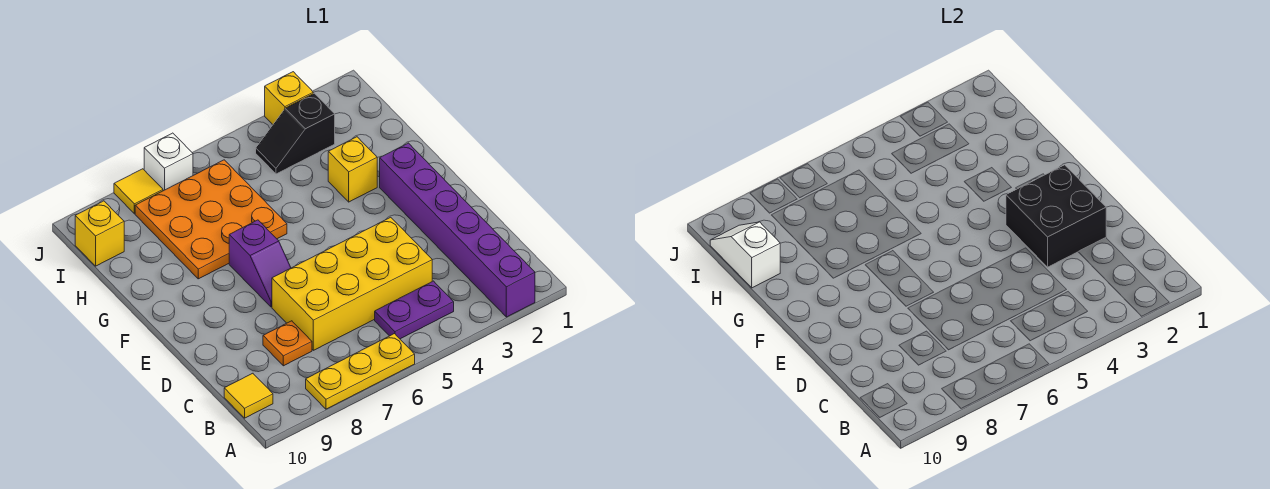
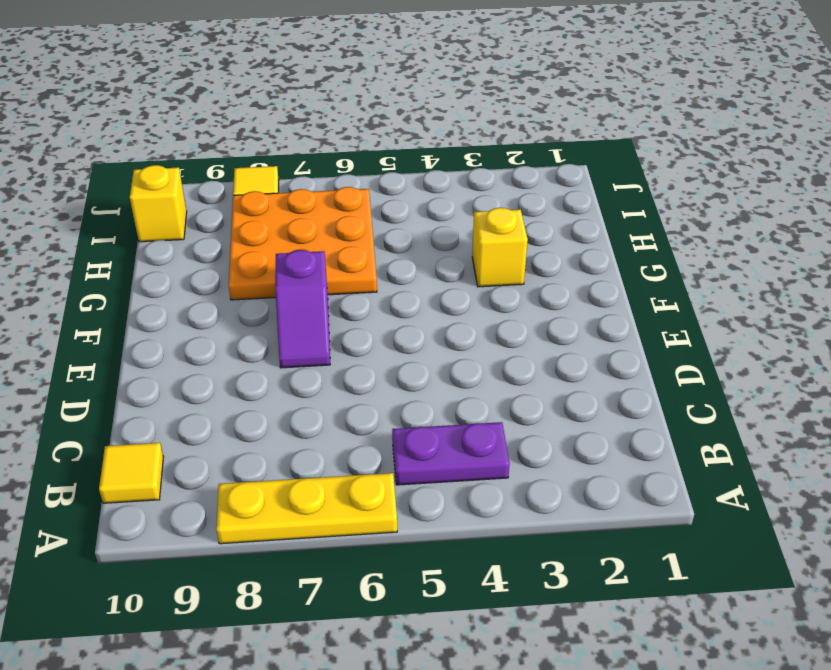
none -> purple 1x6 brick [380,143,535,317]
none -> yellow 2x4 brick [272,217,432,350]
none -> orange 1x1 plate [263,321,312,366]

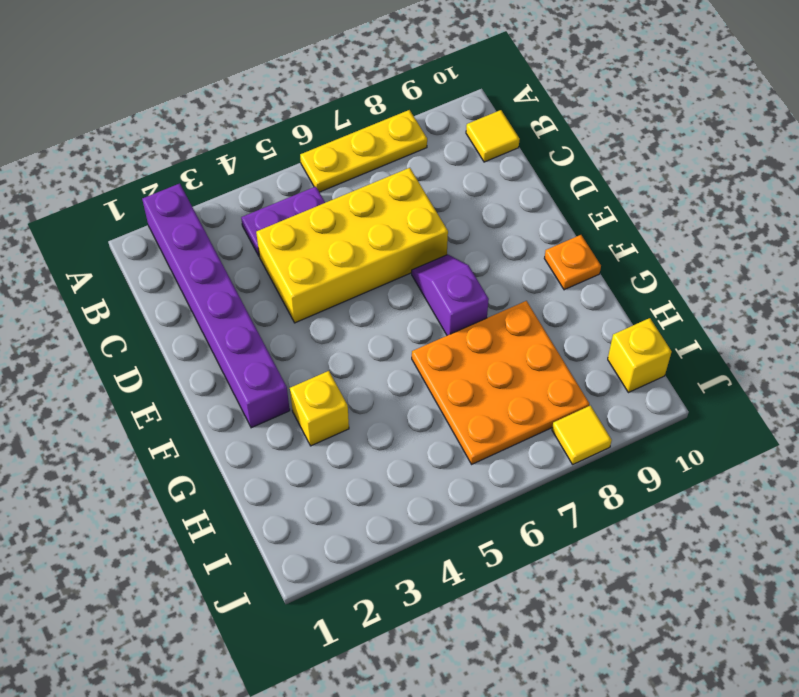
orange 1x1 plate [544,235,601,290] -> orange 1x1 plate moved to [263,321,312,366]
none -> black 1x2 slope [256,93,335,174]
none -> yellow 1x1 brick [265,72,313,125]
none -> white 1x1 brick [144,133,193,191]

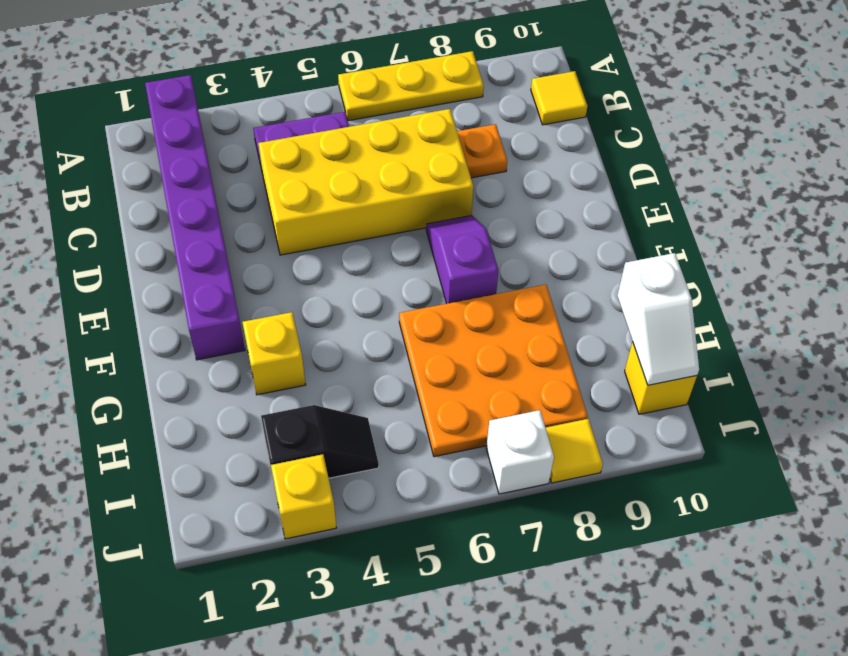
none -> black 2x2 brick [1006,165,1106,267]

